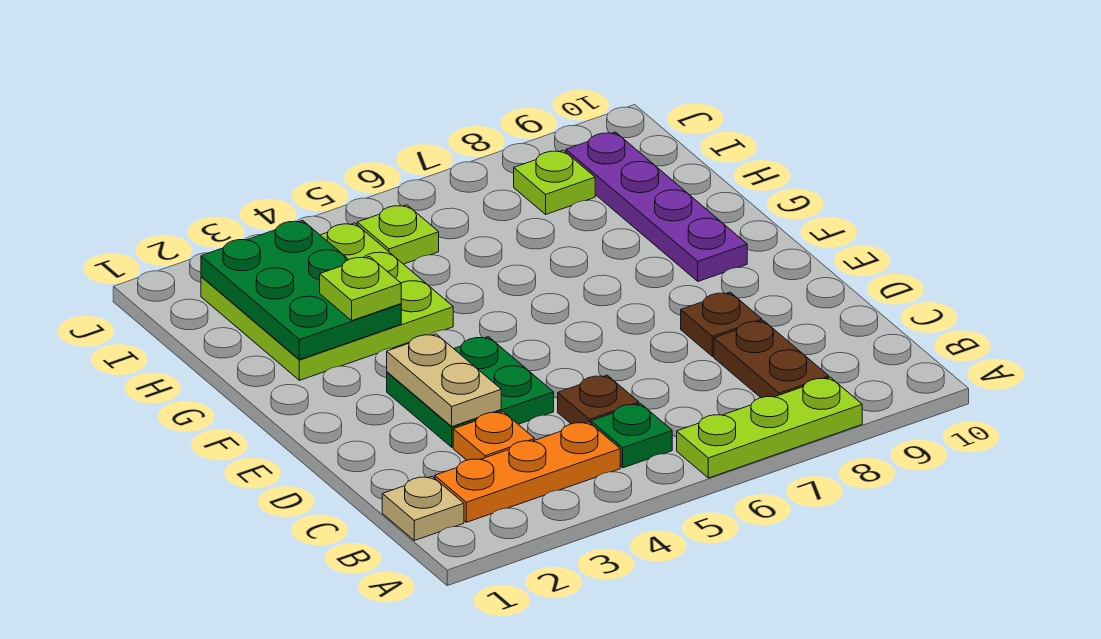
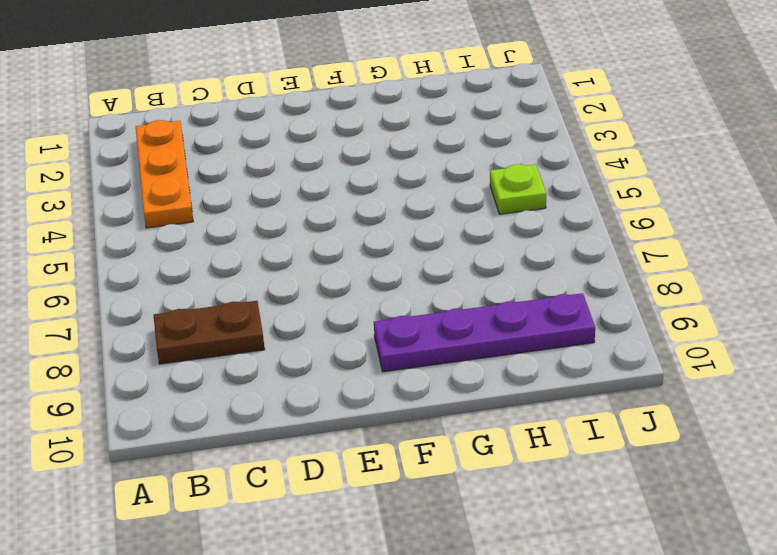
none -> lime 1x3 plate [677,377,862,478]
none -> tan 1x1 plate [382,476,464,540]
none -> green 1x1 plate [591,404,672,468]

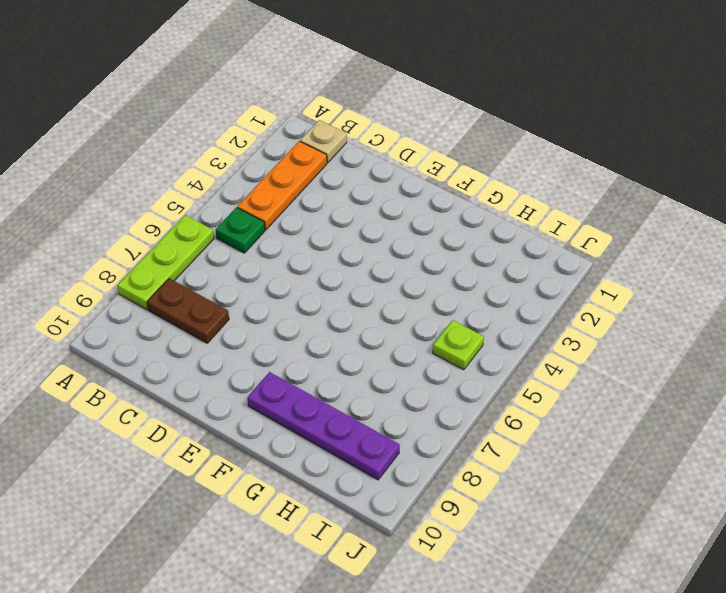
none -> orange 1x1 plate [453,412,535,460]
none -> brown 1x1 plate [558,375,639,424]
none -> green 2x2 plate [387,337,554,447]

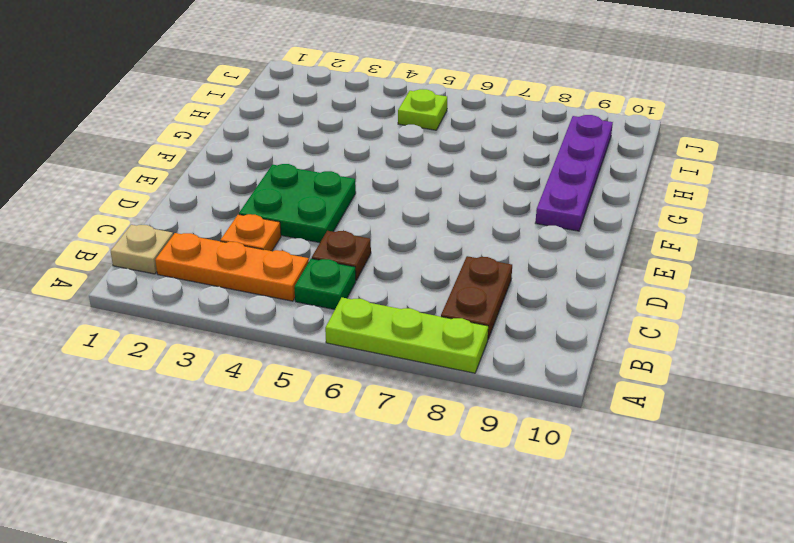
none -> brown 1x1 plate [681,292,762,357]
none -> lime 3x3 plate [201,223,453,380]
none -> lime 1x1 plate [514,150,595,214]

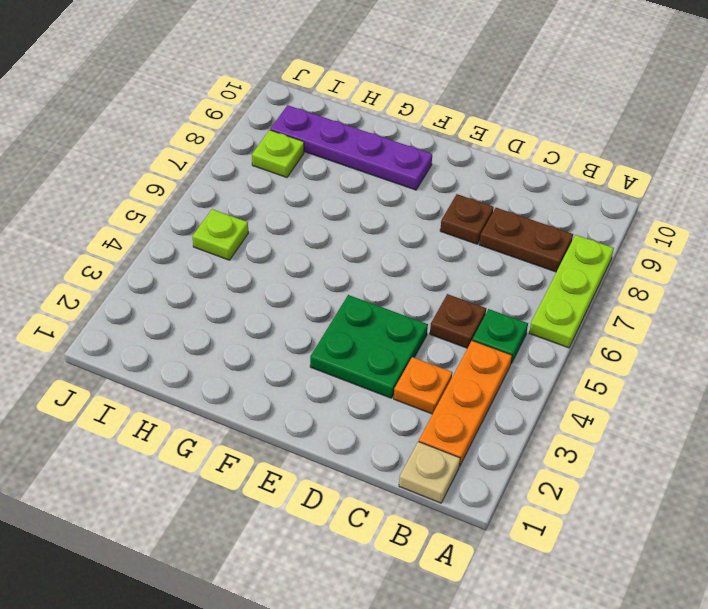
none -> lime 3x3 plate [201,223,453,380]
none -> tan 1x2 plate [387,334,501,427]
none -> green 2x3 plate [201,220,401,360]

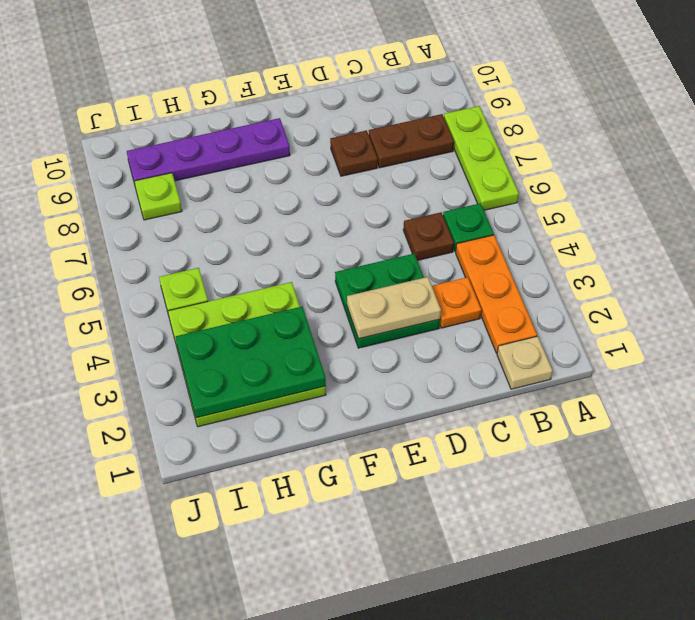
none -> lime 1x1 plate [320,256,401,321]

